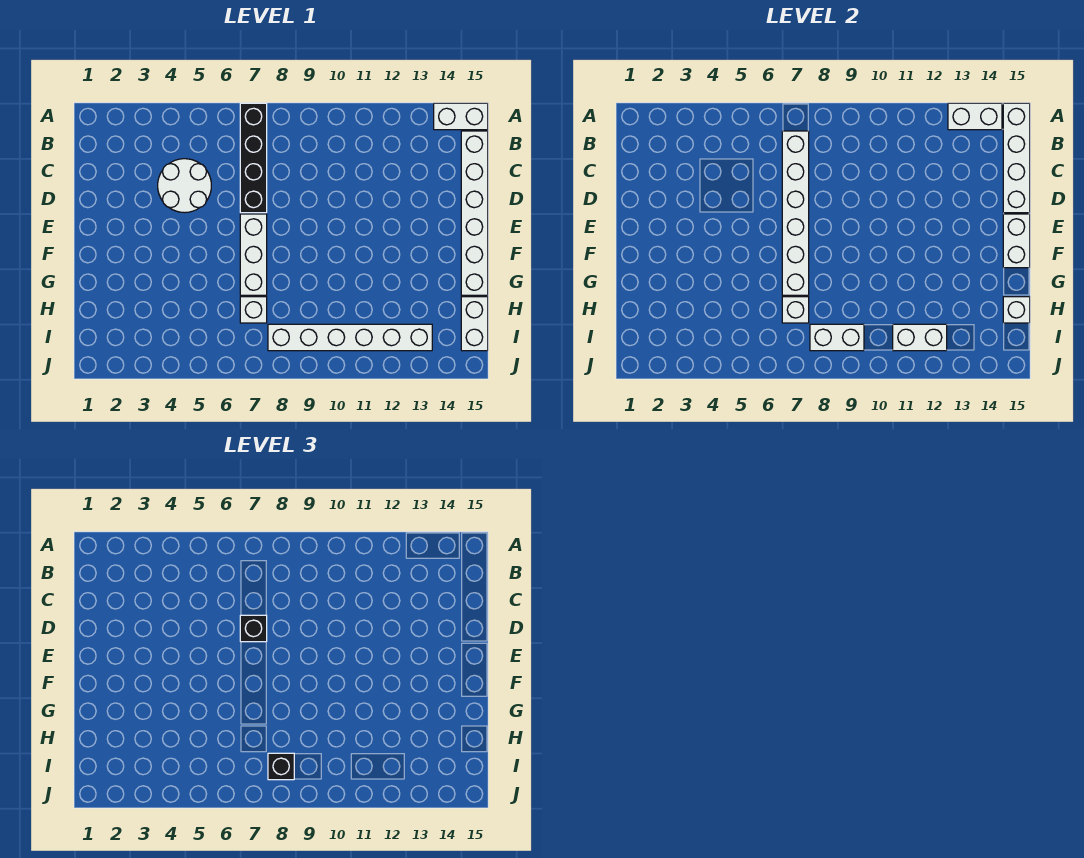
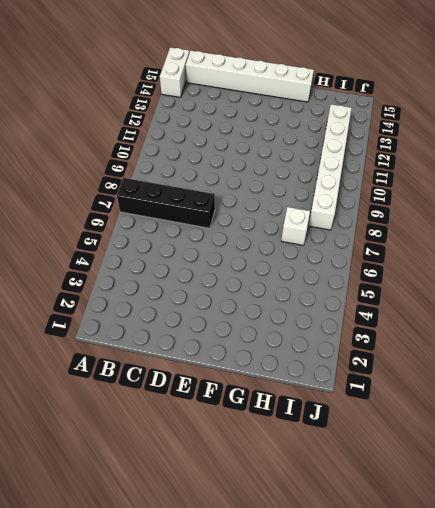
none -> white 2x2 round brick [158,159,211,213]
none -> white 1x3 brick [240,214,267,295]
none -> white 1x2 brick [461,297,488,351]

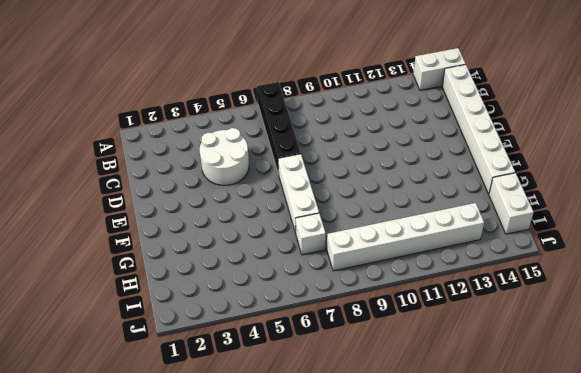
none -> white 1x2 brick [948,103,1002,130]
none -> white 1x4 brick [1003,103,1030,213]
none -> white 1x6 brick [782,131,809,295]

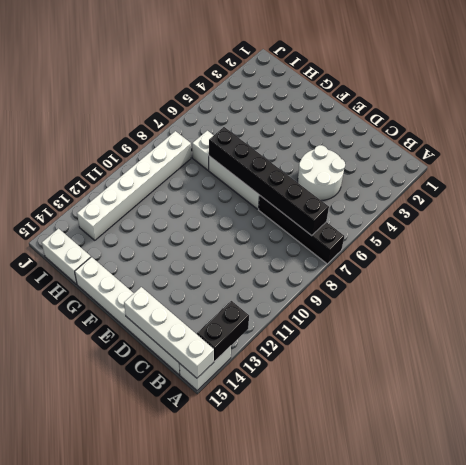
black 1x2 brick [197,301,249,361] -> white 1x2 brick [948,103,1002,130]
black 1x6 brick [209,127,329,236] -> white 1x6 brick [782,131,809,295]
none -> white 1x2 brick [1003,214,1030,268]
none -> white 1x1 brick [782,297,809,323]
none -> white 1x1 brick [1003,297,1030,323]

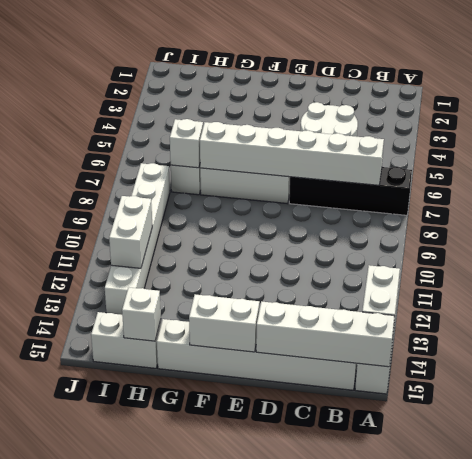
none -> white 1x2 brick [810,324,864,351]
none -> black 1x1 brick [240,615,267,642]
none -> black 1x1 brick [268,753,294,780]

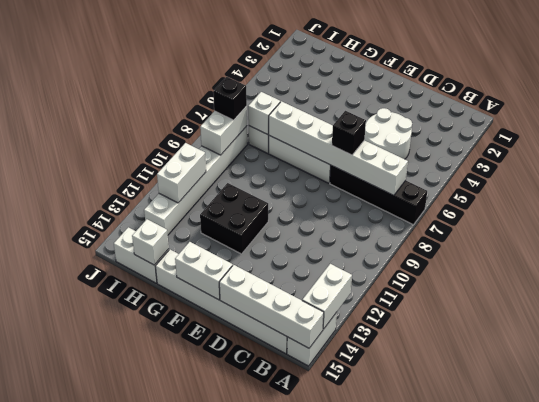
black 2x2 brick [200,183,268,254] -> none

